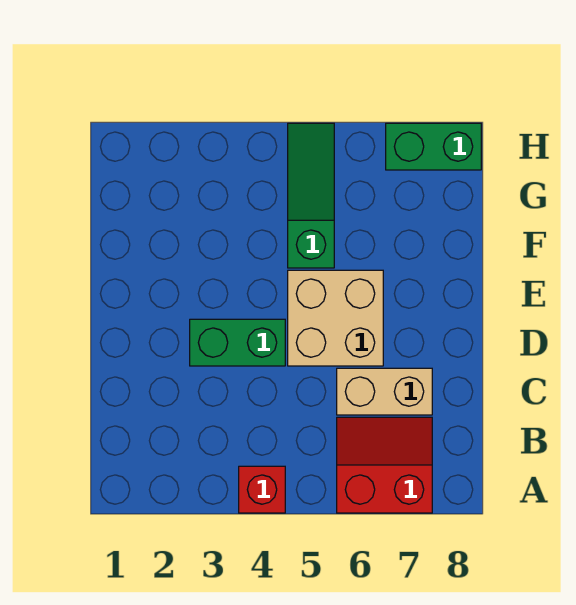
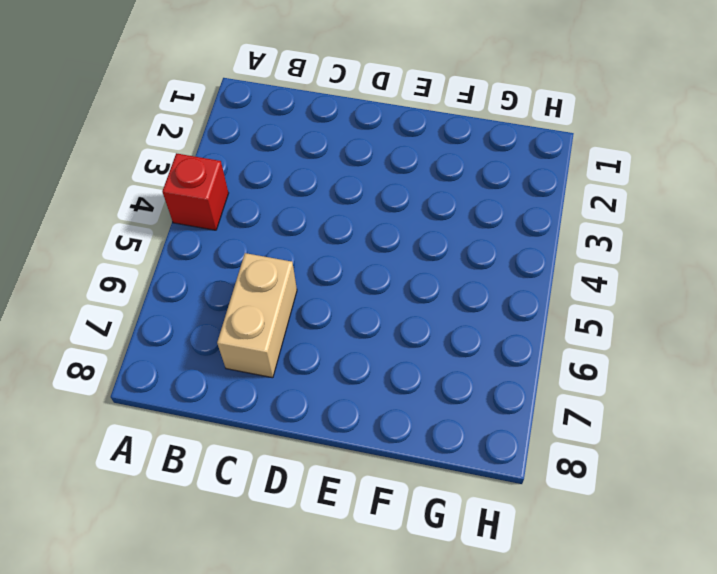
none -> red 2x2 slope [337,417,432,513]
none -> green 1x2 brick [190,319,285,366]

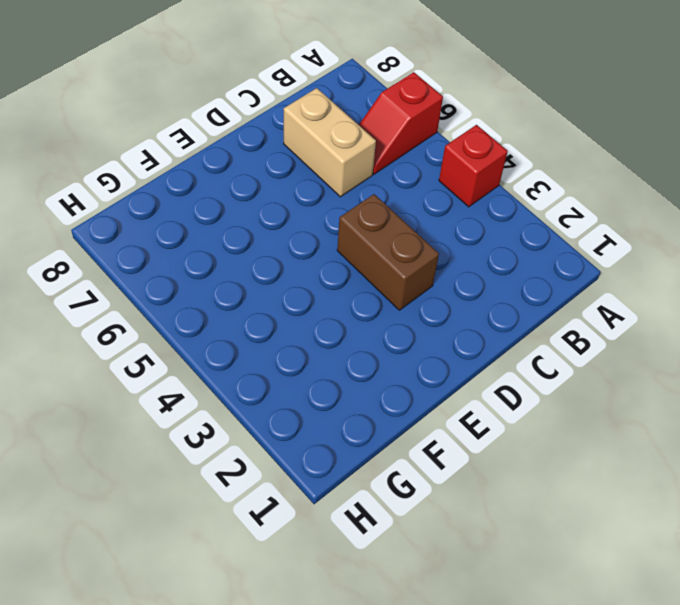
red 1x2 slope [359,72,443,174] -> red 2x2 slope [337,417,432,513]
brown 1x2 brick [337,194,439,310] -> green 1x2 brick [190,319,285,366]
none -> tan 2x2 brick [288,270,383,366]
none -> green 1x3 slope [288,123,334,268]

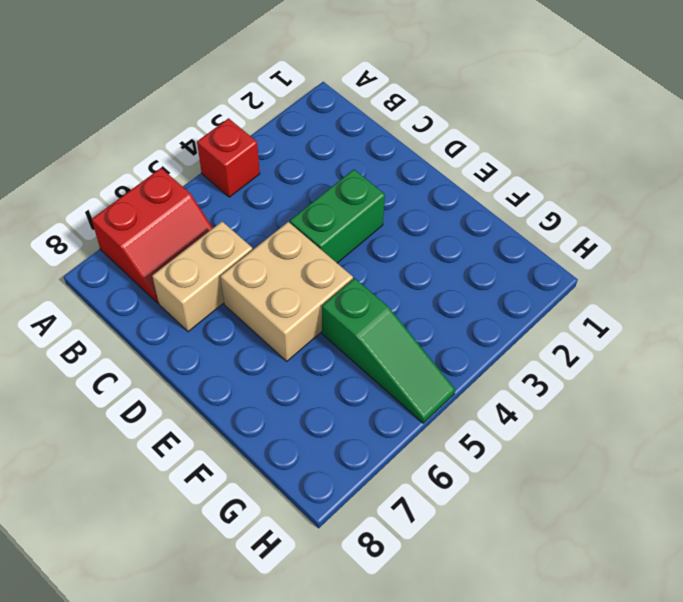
none -> green 1x2 brick [386,123,481,170]

